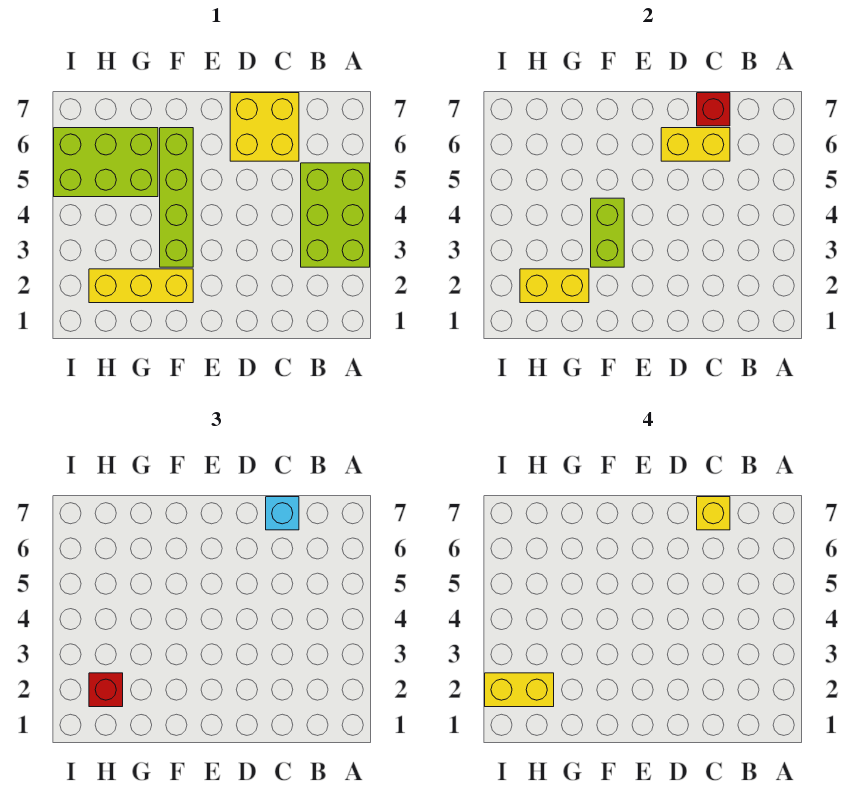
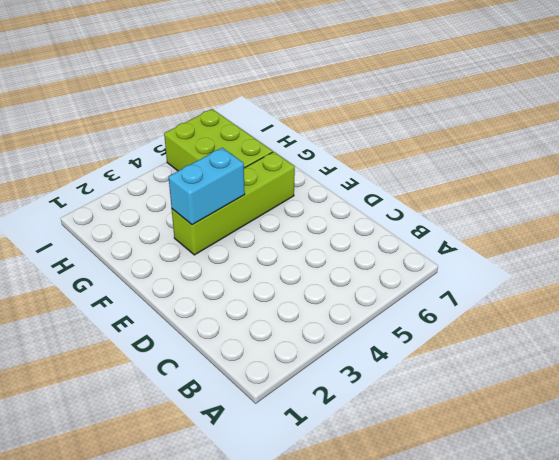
cyan 1x2 brick [169,148,245,225] -> lime 1x2 brick [591,198,624,267]
none -> lime 2x3 brick [301,163,370,267]
none -> yellow 2x2 brick [230,93,299,161]
none -> yellow 1x3 brick [89,269,193,303]

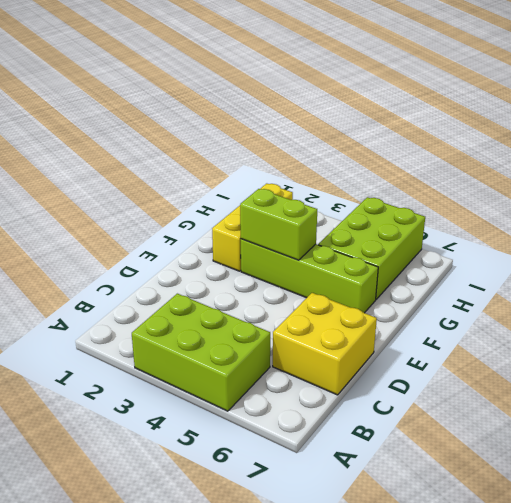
none -> yellow 1x2 brick [661,128,730,161]
none -> red 1x1 brick [697,93,730,126]
none -> yellow 1x2 brick [520,269,589,303]

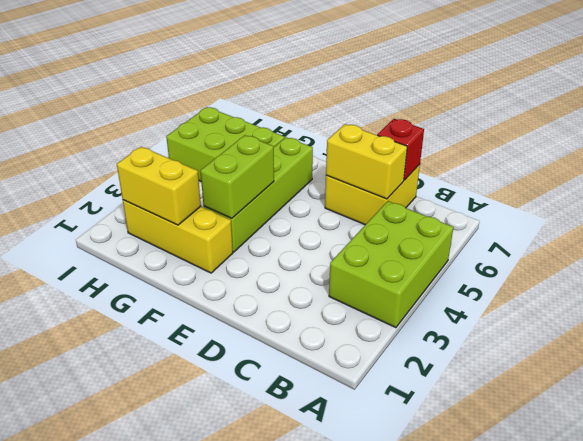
none -> cyan 1x1 brick [266,497,299,530]
none -> red 1x1 brick [89,673,123,707]
none -> yellow 1x1 brick [697,497,730,530]

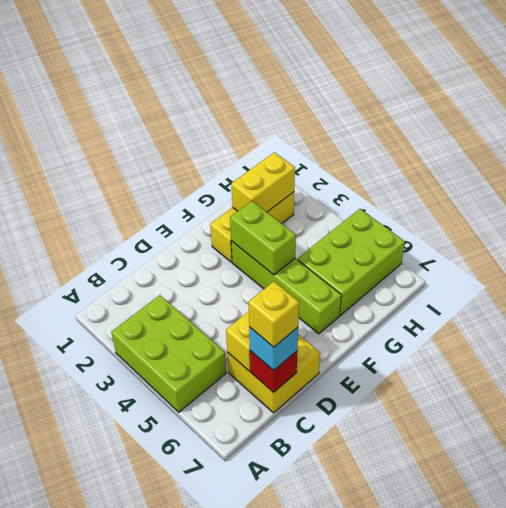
none -> red 1x1 brick [89,673,123,707]
none -> yellow 1x2 brick [485,673,554,707]

